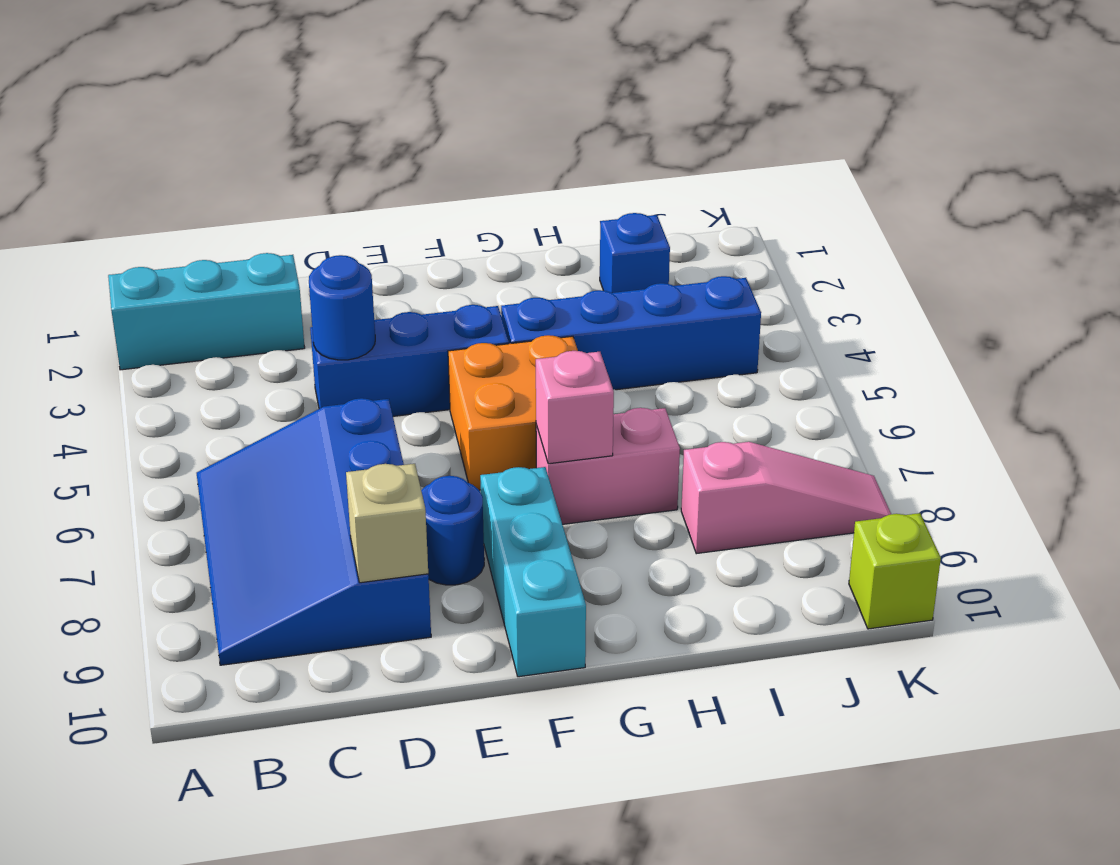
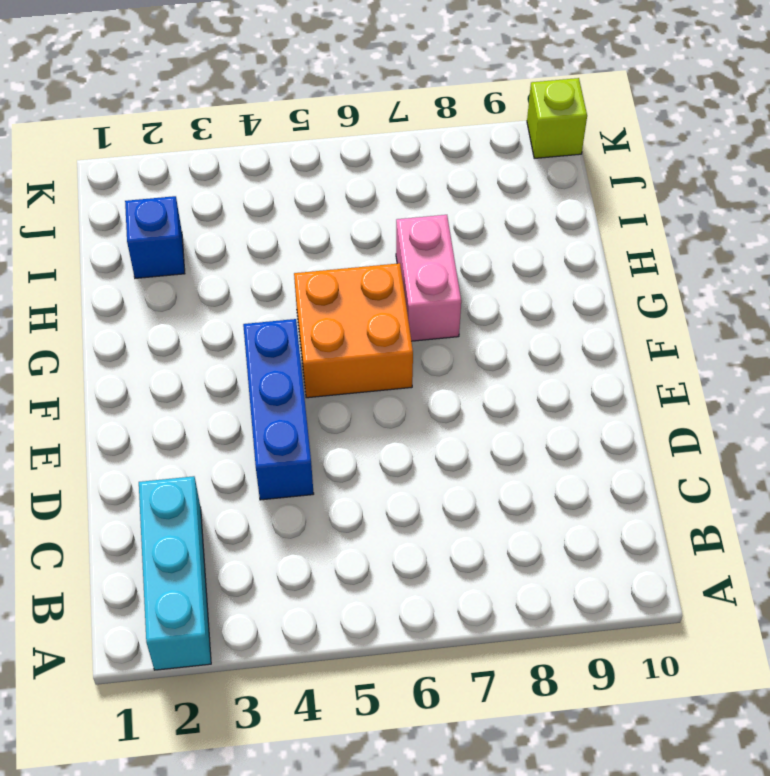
none -> blue 3x4 slope [197,398,431,665]
none -> blue 1x1 round brick [421,476,484,585]
none -> cyan 1x3 brick [480,467,586,677]

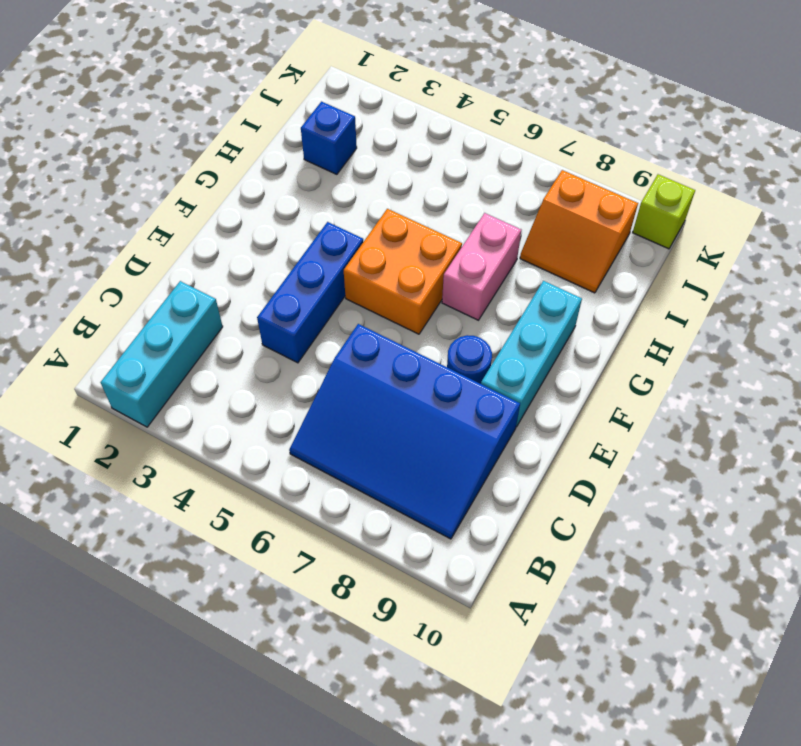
cyan 1x3 brick [481,281,582,427] -> cyan 1x3 brick turned to [480,467,586,677]
orange 2x2 slope [520,170,638,293] -> pink 1x3 slope [681,442,891,554]
none -> blue 1x4 brick [501,276,761,390]
none -> blue 1x1 round brick [309,255,375,360]
none -> tan 1x1 brick [346,464,428,583]

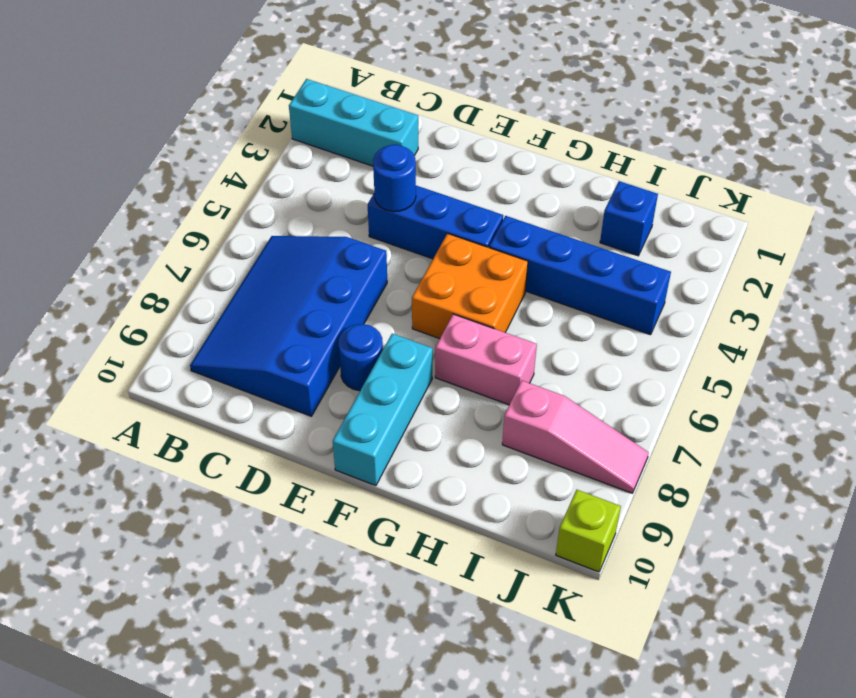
none -> tan 1x1 brick [346,464,428,583]
none -> pink 1x1 brick [536,351,614,464]

